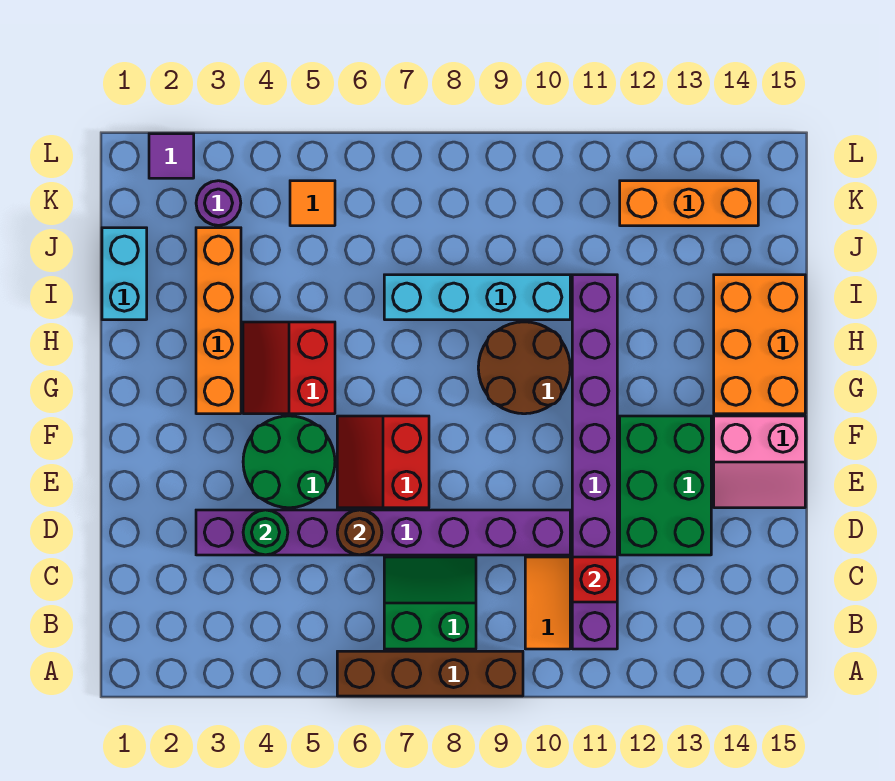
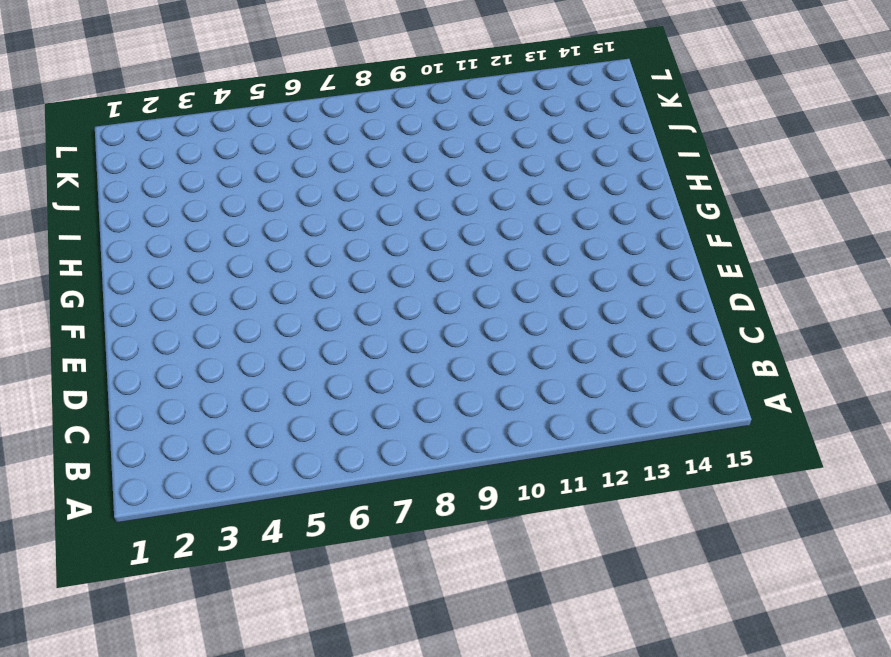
none -> brown 1x4 brick [337,651,523,696]
none -> green 2x2 slope [384,557,476,649]
none -> orange 1x2 tile [525,557,570,649]

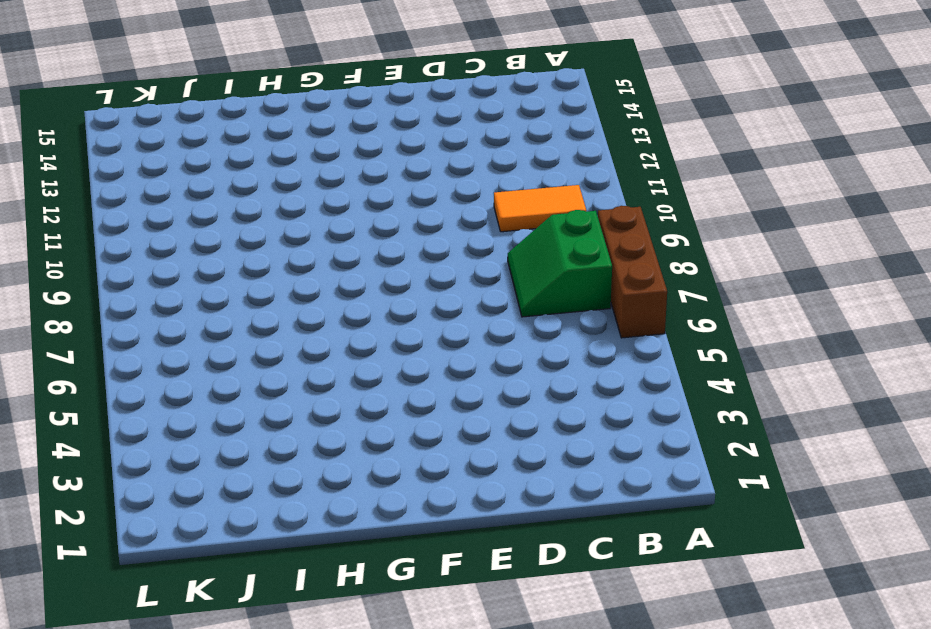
brown 1x3 brick [598,206,667,338] -> brown 1x4 brick [337,651,523,696]
none -> purple 1x8 brick [572,275,617,649]
none -> purple 1x8 brick [196,510,570,555]
none -> green 2x3 brick [620,416,711,555]

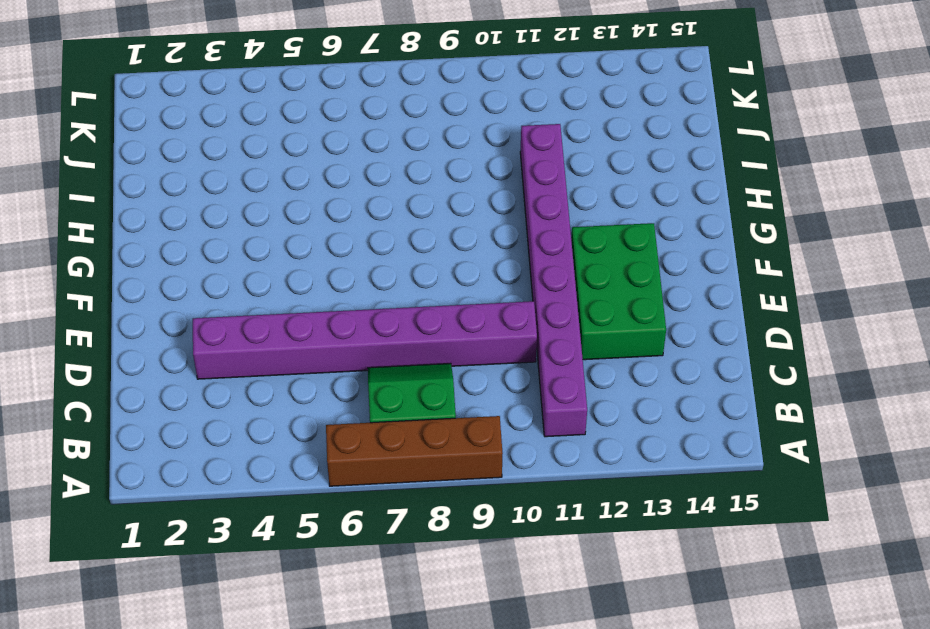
none -> orange 1x2 tile [525,557,570,649]
none -> green 2x2 round brick [243,416,335,508]
none -> red 2x2 slope [337,416,429,508]

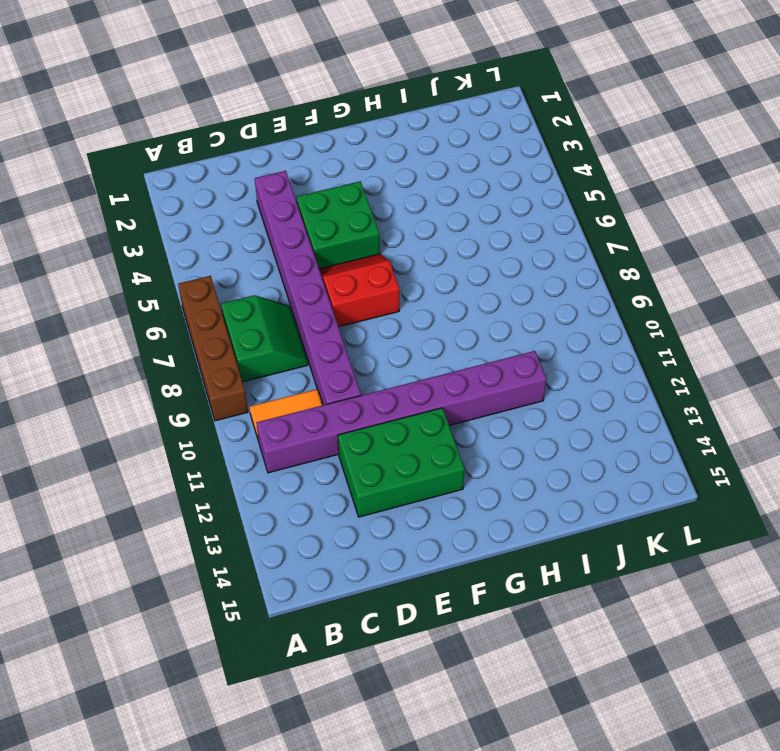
green 2x2 brick [296,181,380,269] -> green 2x2 round brick [243,416,335,508]
none -> pink 2x2 slope [714,416,805,508]
none -> orange 1x4 brick [196,228,241,414]
none -> red 2x2 slope [243,322,335,414]

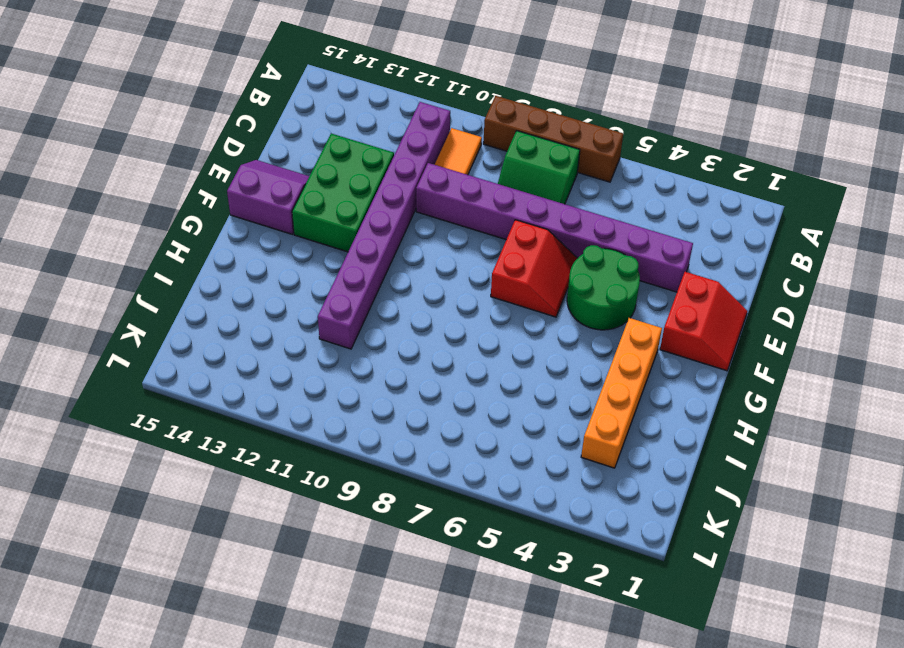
red 2x2 slope [660,272,747,371] -> red 2x2 slope moved to [243,322,335,414]
purple 2x2 slope [227,160,309,234] -> pink 2x2 slope [714,416,805,508]
none -> brown 2x2 round brick [478,322,570,414]
none -> orange 2x3 brick [714,275,805,414]
none -> cyan 1x2 brick [102,228,147,320]

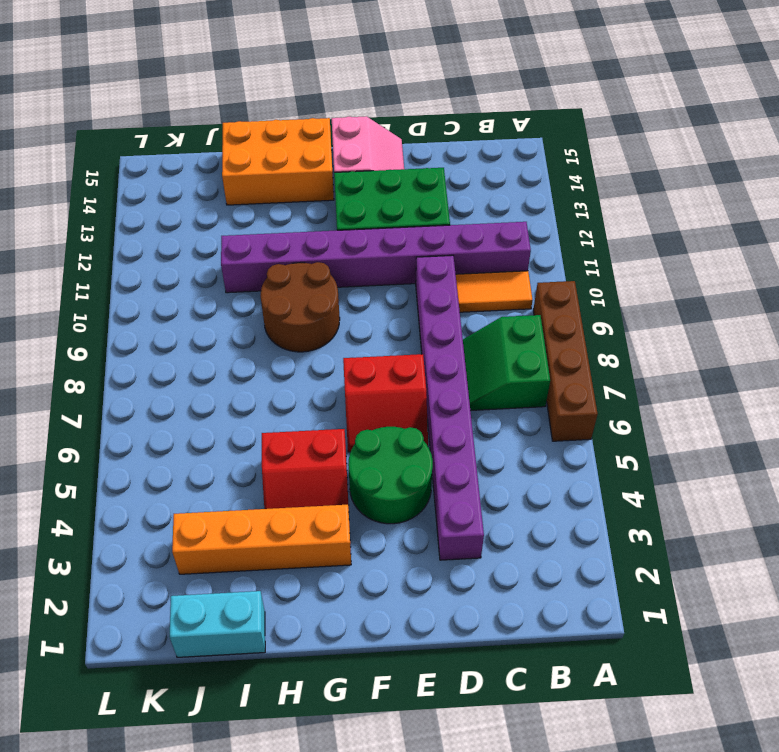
none -> cyan 1x4 brick [384,275,570,320]
none -> purple 1x1 round brick [196,181,241,225]
none -> orange 1x1 tile [290,181,335,226]

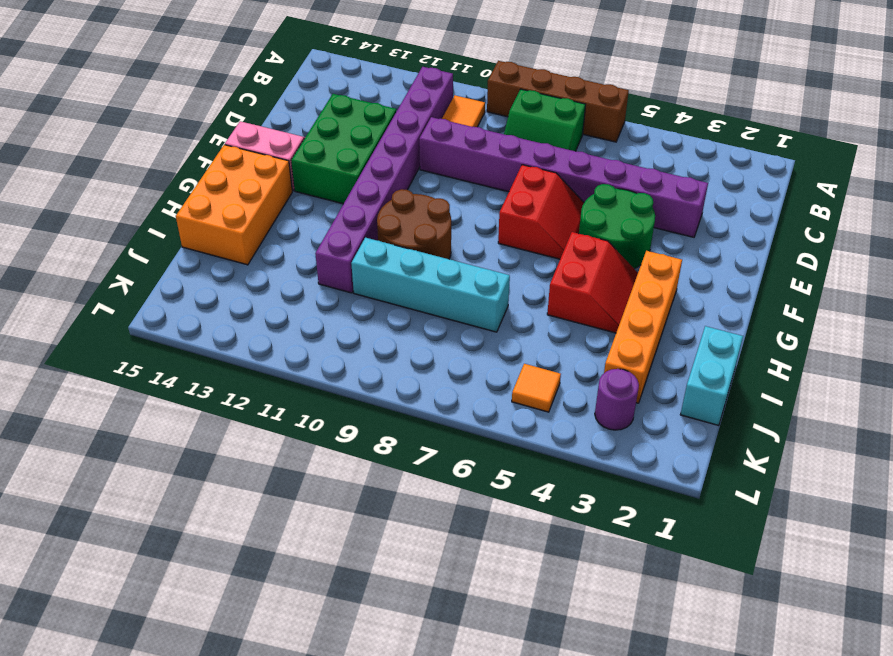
none -> orange 1x3 brick [620,181,758,226]
none -> purple 1x1 tile [149,134,194,178]
none -> red 1x1 brick [572,557,617,602]

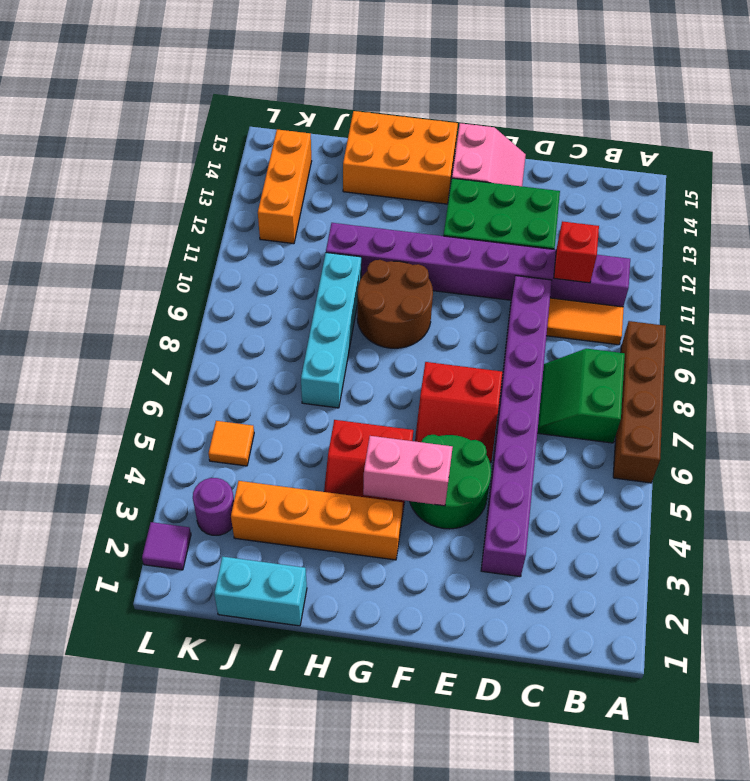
pink 1x2 brick [363,436,453,506] -> none
none -> green 1x1 round brick [243,510,288,555]
none -> brown 1x1 round brick [337,510,382,555]

